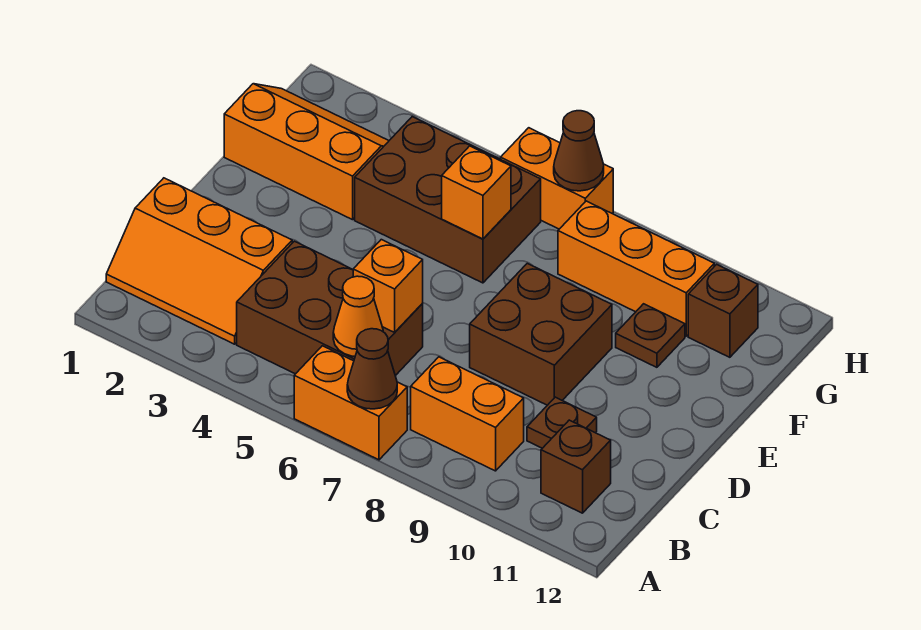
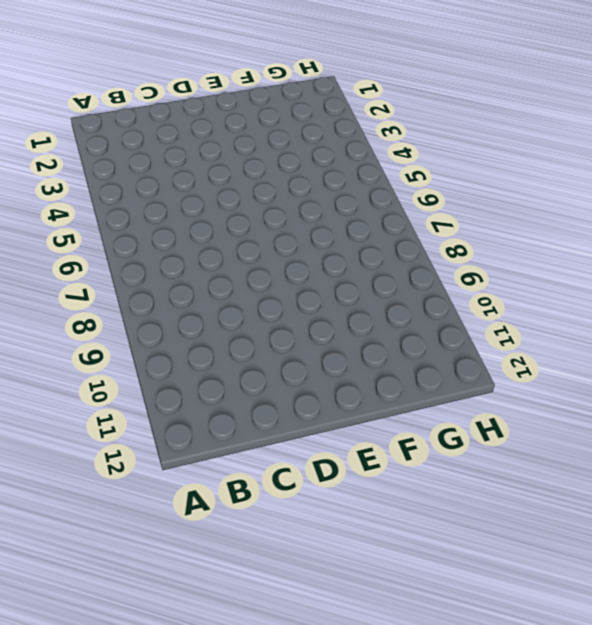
none -> orange 1x2 brick [294,346,407,460]
none -> orange 2x3 slope [106,178,292,344]
none -> brown 2x3 brick [237,241,423,376]

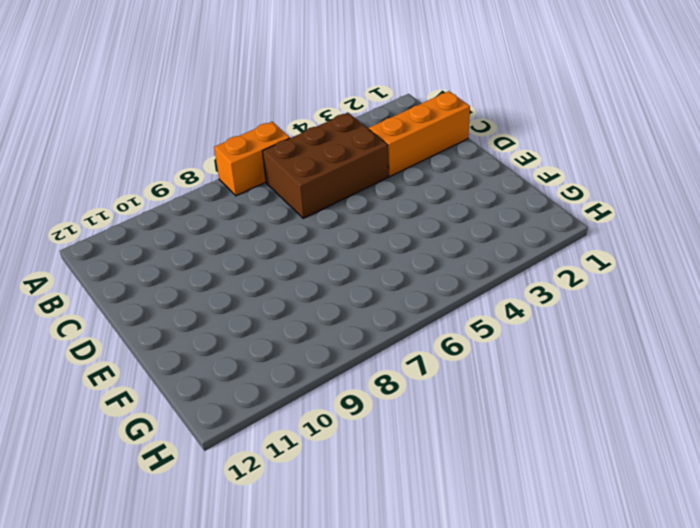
none -> orange 1x2 brick [411,357,524,471]
none -> brown 1x1 brick [541,420,611,513]
none -> brown 1x1 plate [527,397,597,448]

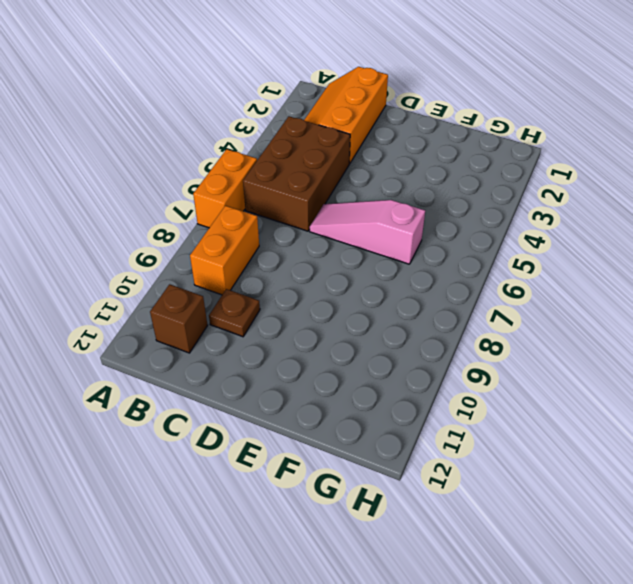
pink 1x3 slope [310,200,425,264] -> brown 2x3 brick [355,117,541,283]
none -> brown 2x2 brick [470,263,612,405]
none -> orange 2x3 slope [224,84,389,220]
none -> brown 1x1 plate [616,304,685,367]

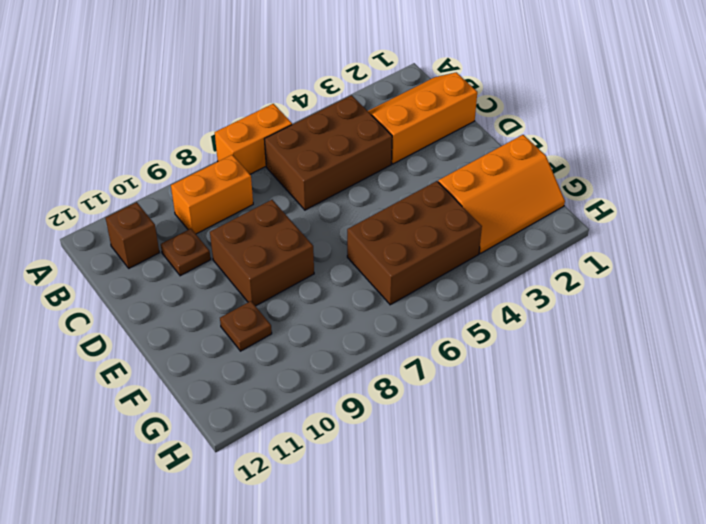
none -> orange 1x3 brick [558,201,714,336]
none -> brown 1x1 brick [688,264,758,357]
none -> orange 1x2 brick [501,128,613,229]

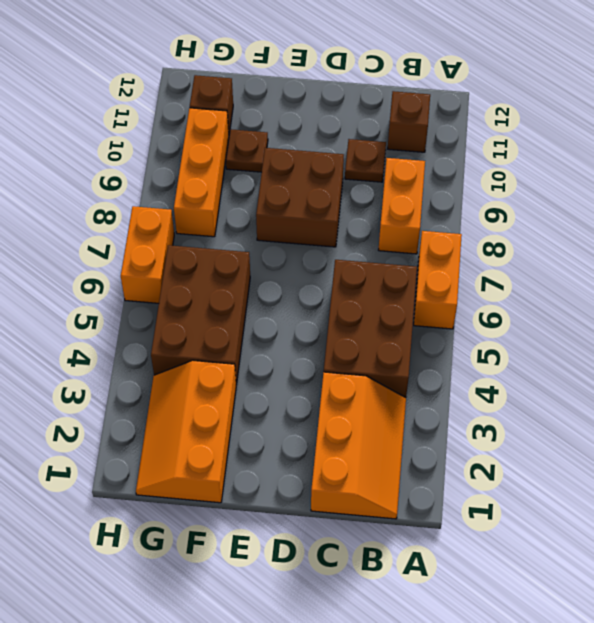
none -> brown 1x1 cone [347,329,397,409]
none -> orange 1x1 cone [333,276,383,356]
none -> orange 1x1 brick [353,240,423,332]

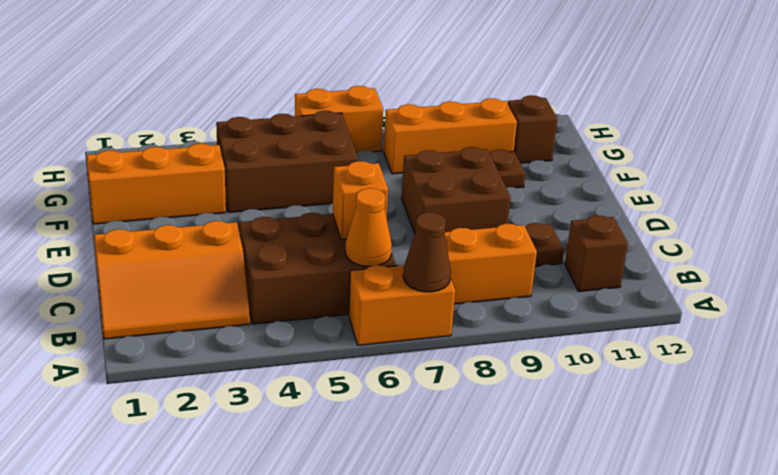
none -> orange 1x1 brick [442,146,511,239]
none -> brown 1x1 cone [554,111,604,191]

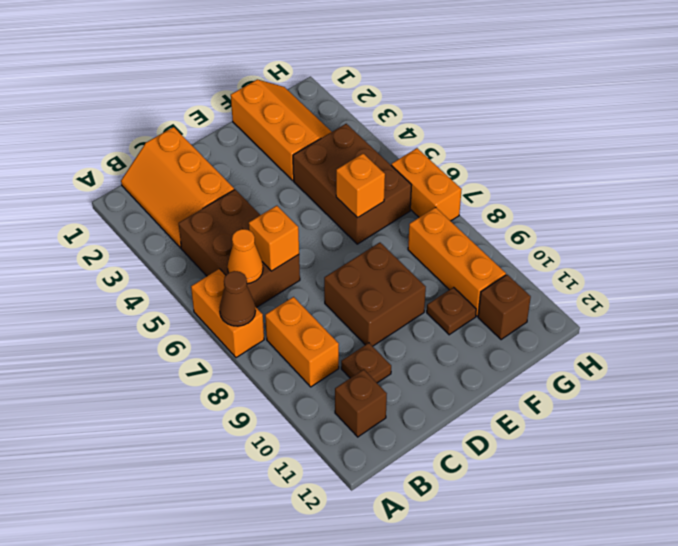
none -> brown 1x1 cone [554,111,604,191]

